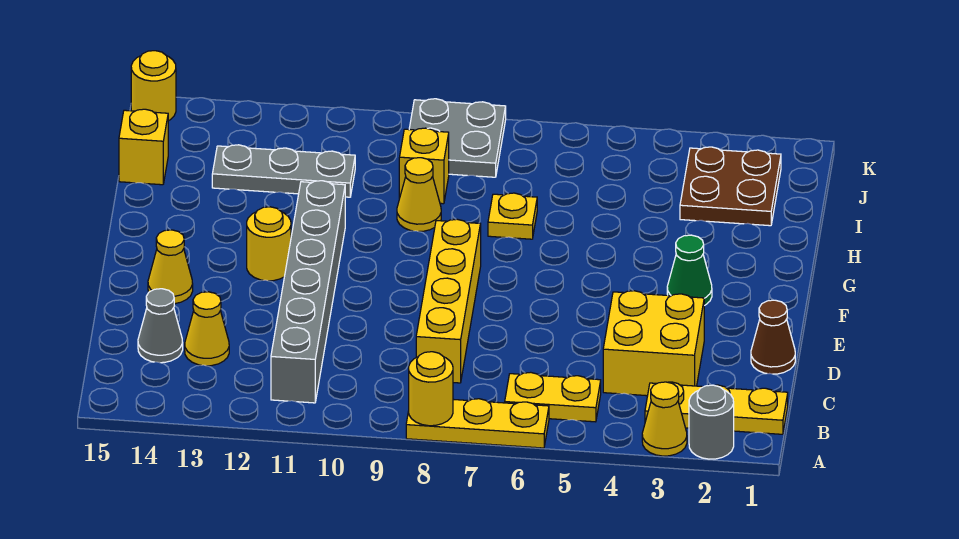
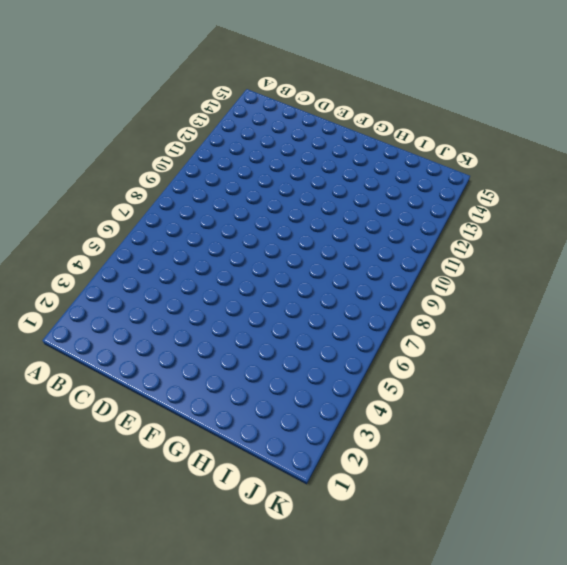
none -> grey 1x1 round brick [689,385,734,459]
none -> yellow 1x1 cone [642,382,687,456]
none -> yellow 1x3 plate [406,399,549,448]

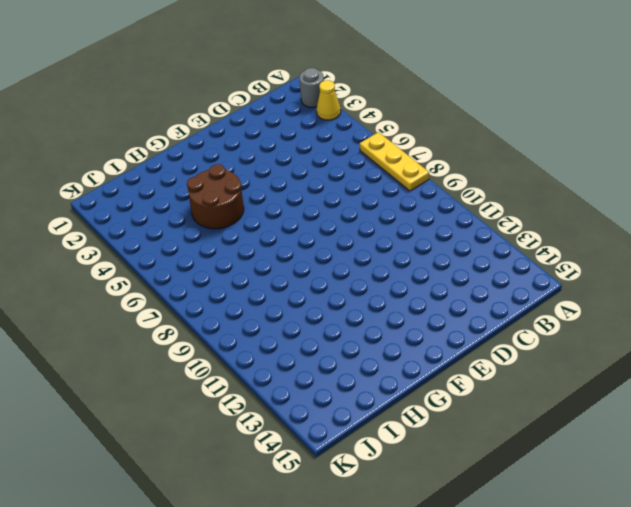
brown 2x2 round brick [187,164,244,229] -> none
none -> yellow 1x3 plate [645,382,788,434]
none -> yellow 1x2 plate [505,372,601,422]
none -> grey 1x6 brick [271,181,345,403]

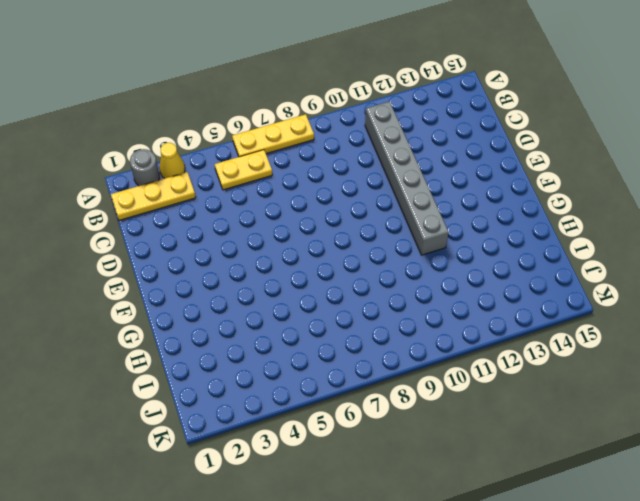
none -> yellow 2x2 brick [603,291,704,396]
none -> yellow 1x4 brick [416,219,481,383]
none -> yellow 1x1 cone [185,292,229,366]

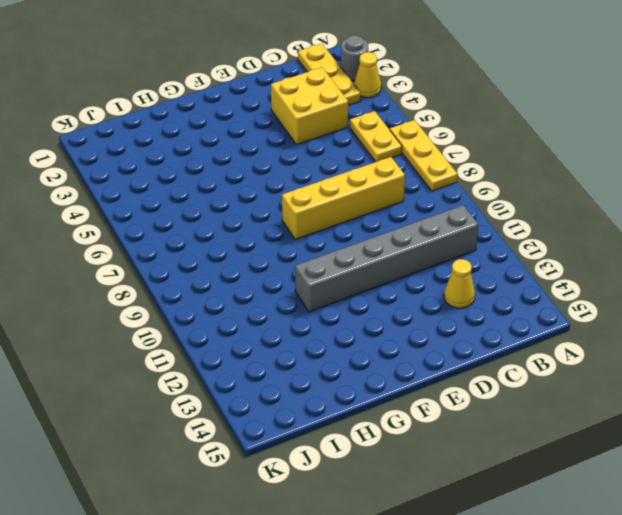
none -> grey 1x1 cone [138,289,183,363]
none -> brown 1x1 cone [751,300,795,374]
none -> yellow 1x1 cone [148,230,193,304]

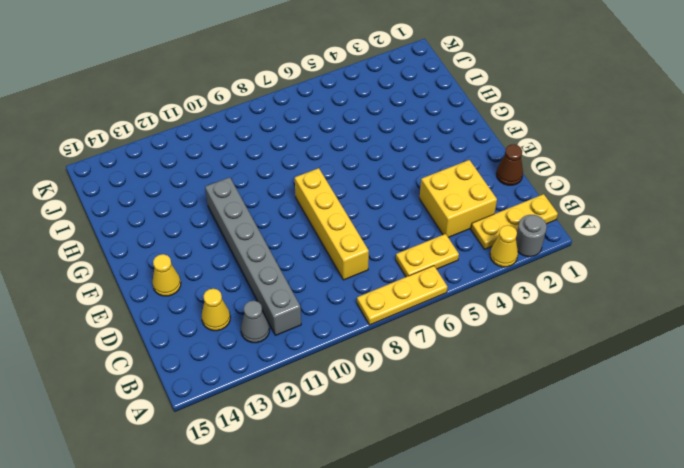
grey 1x1 cone [241,301,269,343] -> grey 1x1 cone moved to [138,289,183,363]
none -> green 1x1 cone [667,235,712,306]
none -> yellow 1x1 round brick [247,207,291,281]
none -> yellow 1x1 plate [488,193,537,239]

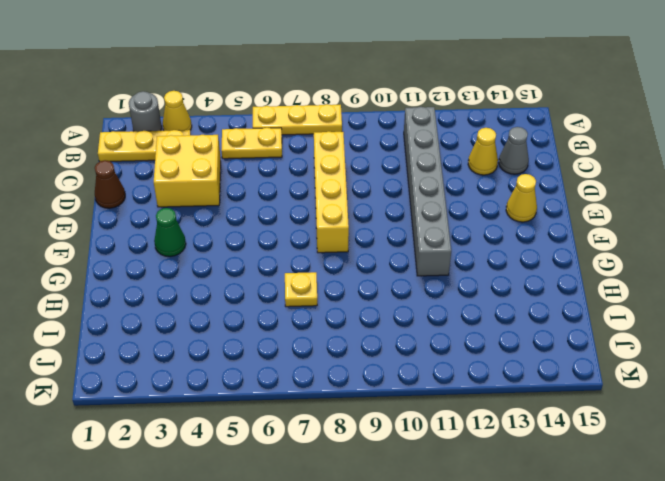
none -> yellow 1x1 round brick [247,207,291,281]
none -> yellow 1x1 cone [397,158,441,231]
none -> brown 2x2 plate [680,147,781,226]

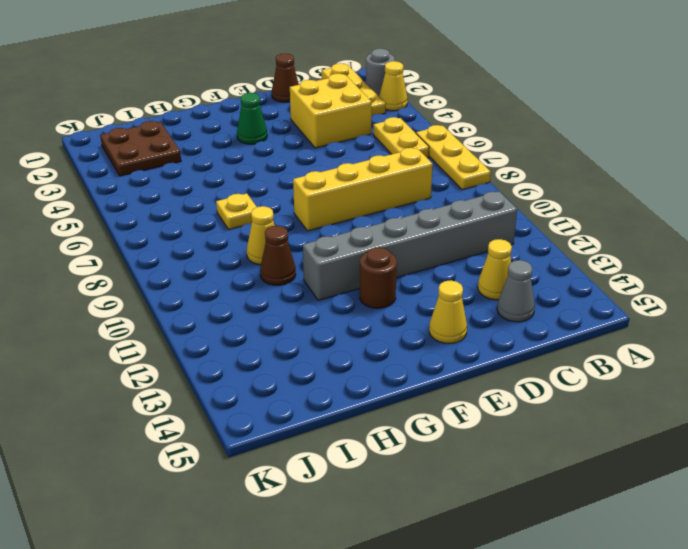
brown 1x1 round brick [360,247,397,308] -> yellow 1x1 round brick [247,207,291,281]
brown 1x1 cone [260,226,296,285] -> none
none -> yellow 1x1 brick [399,128,449,204]
none -> grey 1x3 plate [212,145,355,197]
none -> yellow 1x1 brick [119,109,168,185]

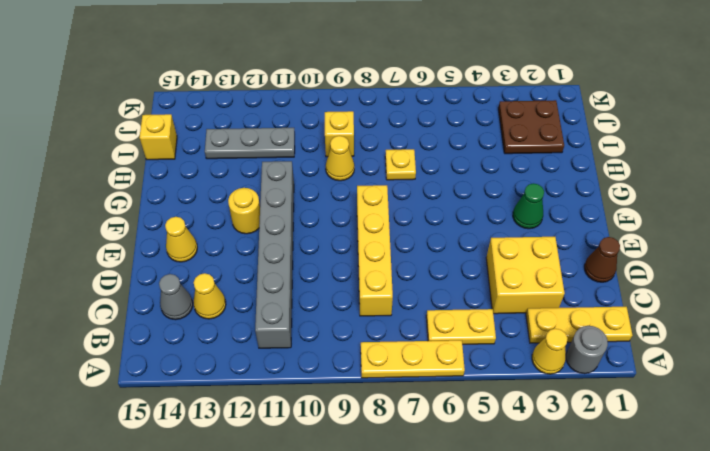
none -> grey 2x2 plate [409,99,506,177]
none -> yellow 1x1 round brick [131,51,176,121]
none -> yellow 1x1 round brick [409,352,453,426]

